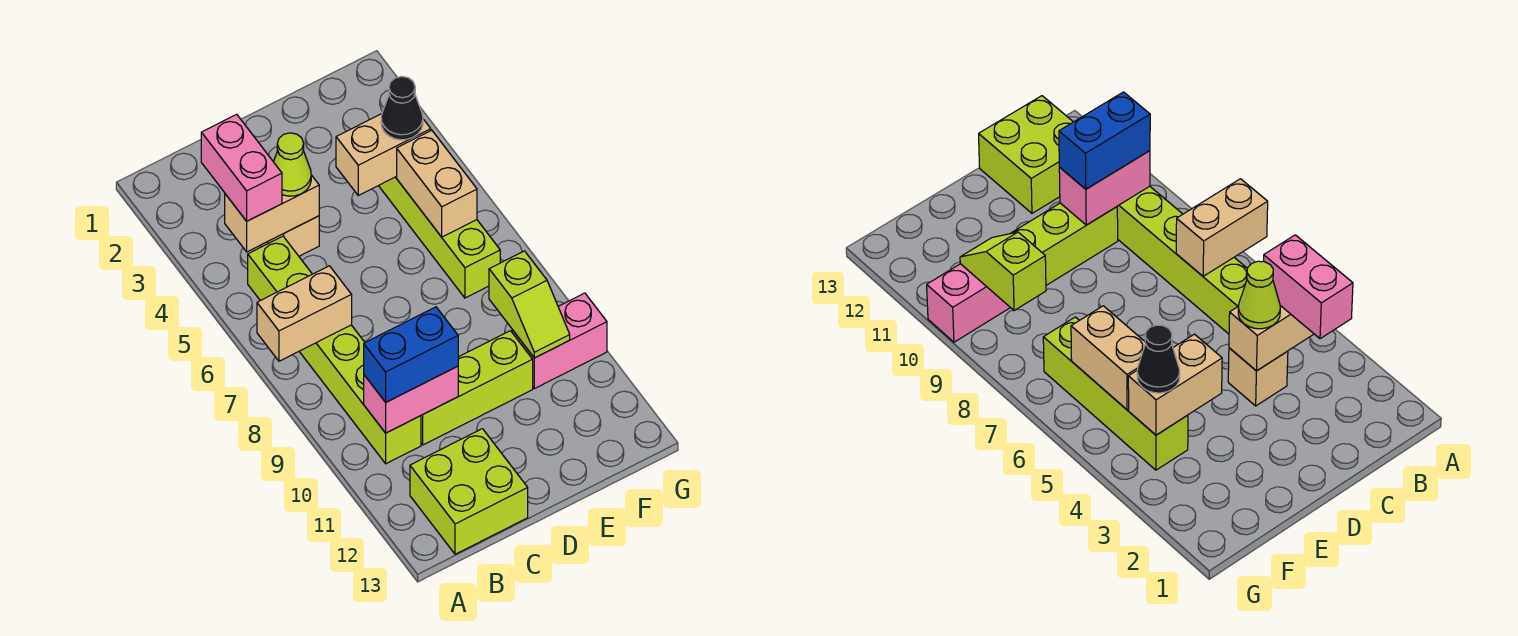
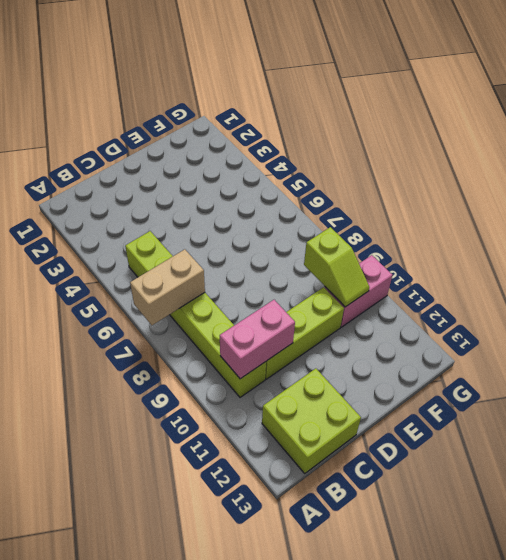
none -> tan 1x1 brick [267,216,319,256]
none -> lime 1x4 brick [379,176,500,298]
none -> tan 1x2 brick [225,175,319,252]

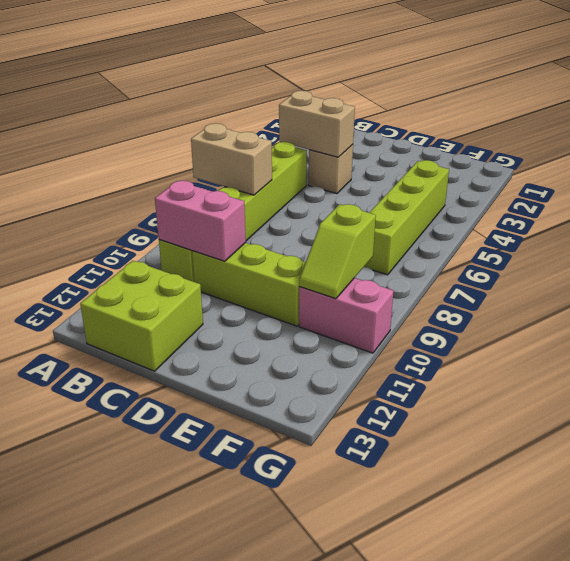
none -> tan 1x2 brick [336,114,431,195]
none -> tan 1x2 brick [397,130,477,237]
none -> pink 1x2 brick [201,114,282,221]

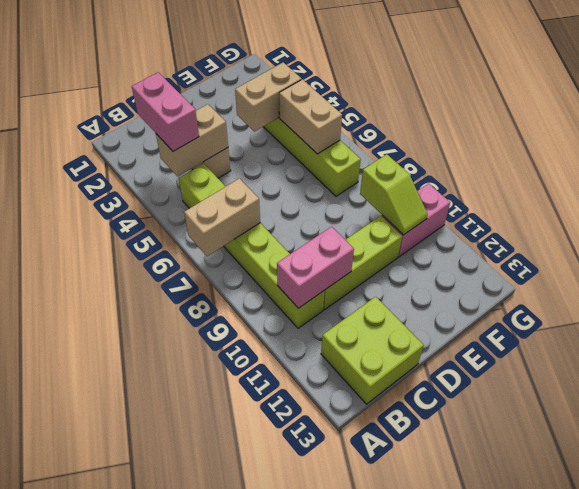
none -> blue 1x2 brick [364,307,458,402]
none -> lime 1x1 cone [274,133,311,196]
none -> black 1x1 cone [381,76,423,140]

